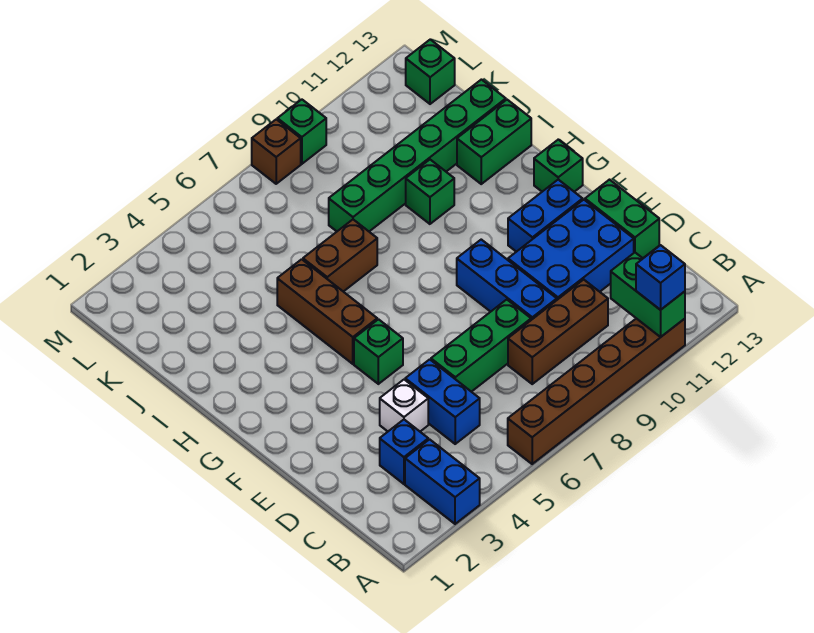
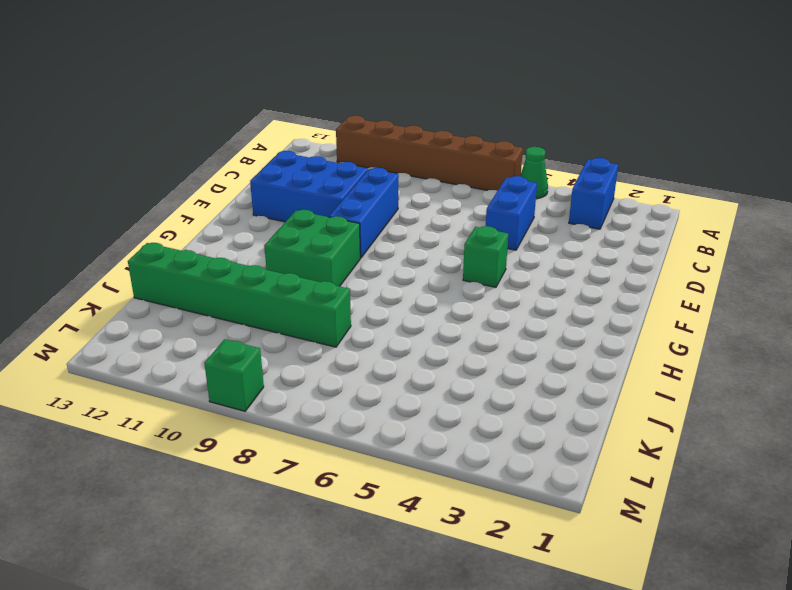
green 1x1 cone [520,147,548,199] -> none
green 2x2 brick [264,210,360,286] -> none
none -> blue 1x1 brick [380,420,428,484]
none -> brown 1x3 brick [508,280,608,384]
none -> white 1x1 brick [380,380,428,431]

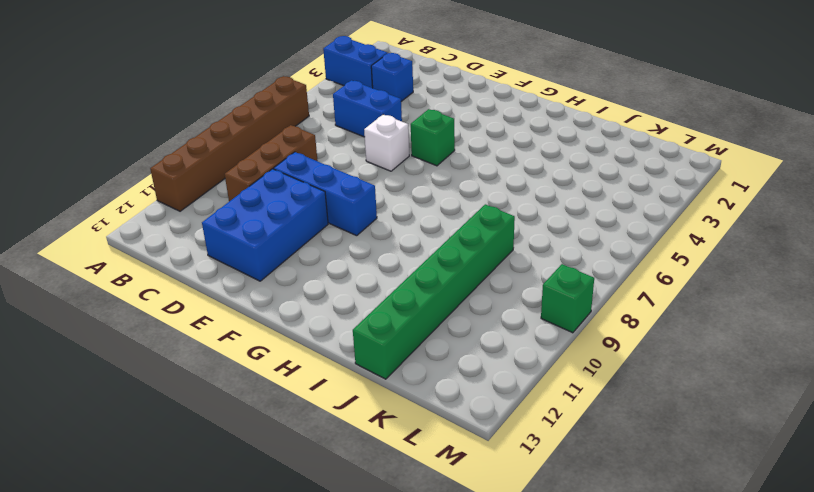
white 1x1 brick [364,115,409,171] -> white 1x1 brick moved to [380,380,428,431]
none -> green 1x3 brick [431,300,531,392]
none -> green 1x2 brick [585,180,659,258]
none -> blue 1x2 brick [508,180,583,252]

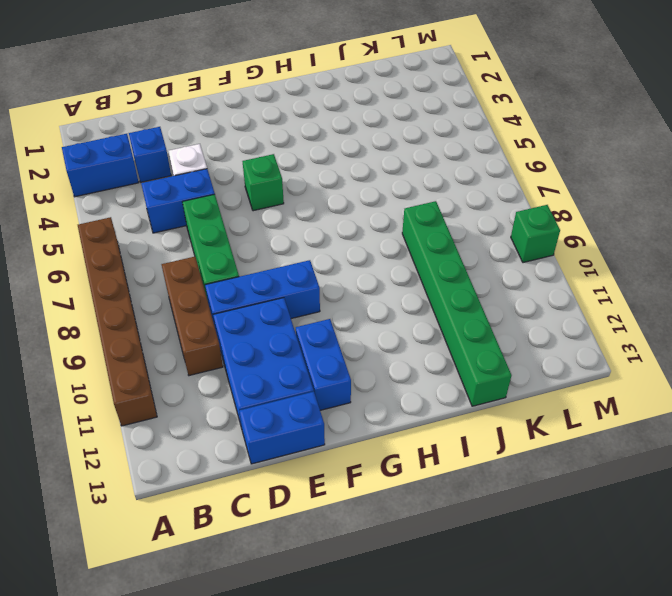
blue 1x2 brick [239,392,325,464] -> green 1x2 brick [585,180,659,258]
none -> brown 1x3 brick [277,259,377,364]
none -> green 1x1 brick [534,140,583,192]
none -> brown 1x2 brick [303,220,377,292]

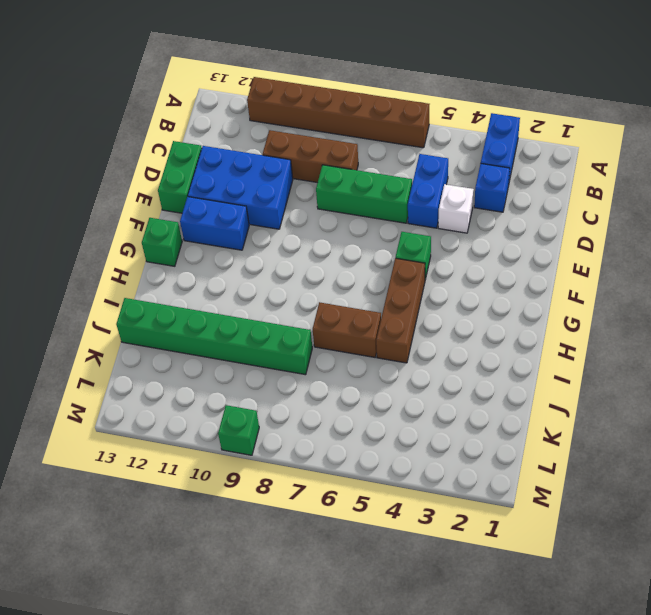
none -> blue 1x3 brick [457,240,557,320]
none -> green 1x1 brick [406,160,454,224]
none -> green 1x2 brick [457,100,531,184]

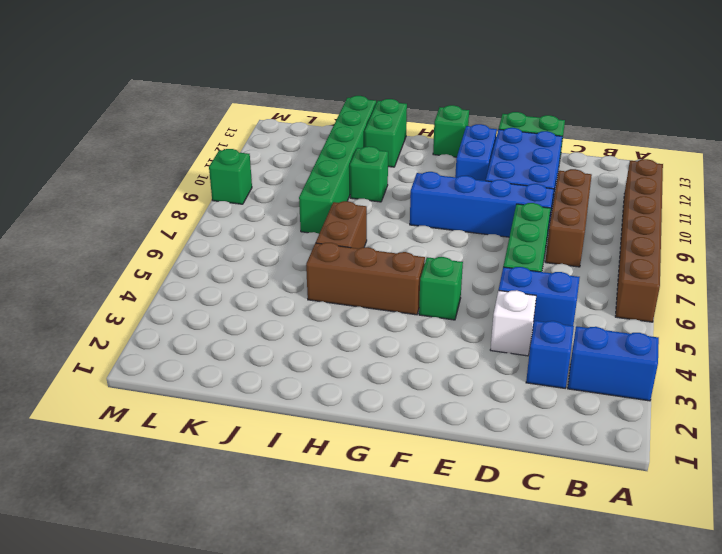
blue 1x4 brick [410,172,554,237] -> blue 1x3 brick [457,240,557,320]
none -> green 1x1 brick [406,39,455,104]
none -> brown 1x1 brick [252,119,301,184]
none -> green 1x2 brick [611,253,685,337]

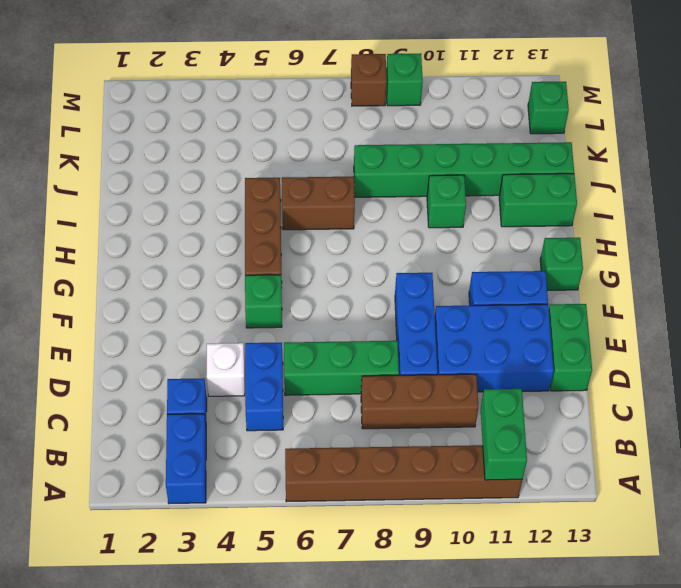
none -> blue 1x1 brick [636,245,685,310]

